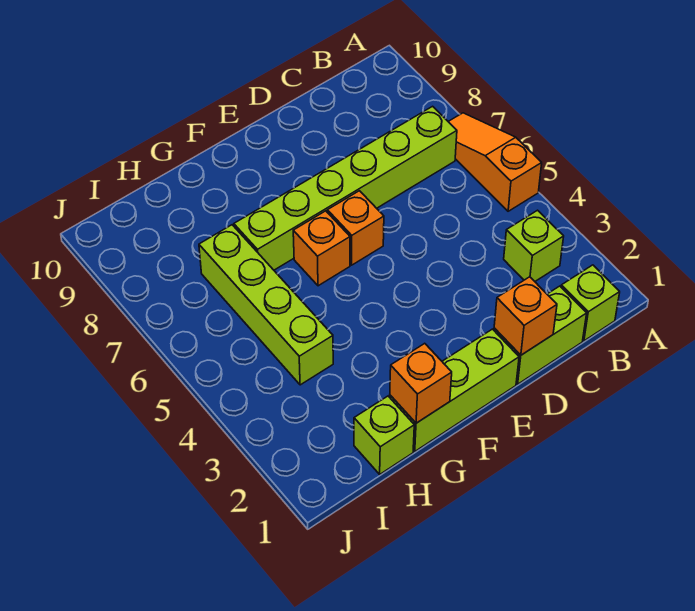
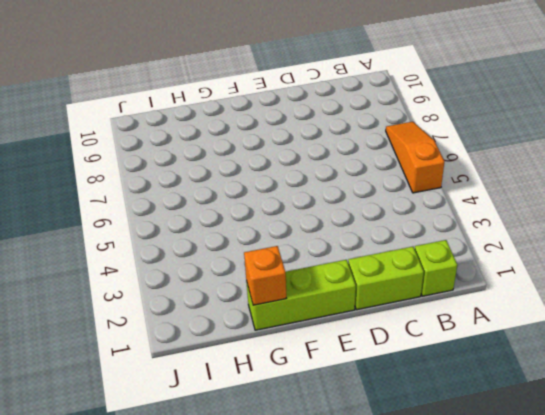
none -> lime 1x1 brick [504,210,564,281]
none -> lime 1x6 brick [234,106,457,270]
none -> orange 1x1 brick [327,191,384,265]

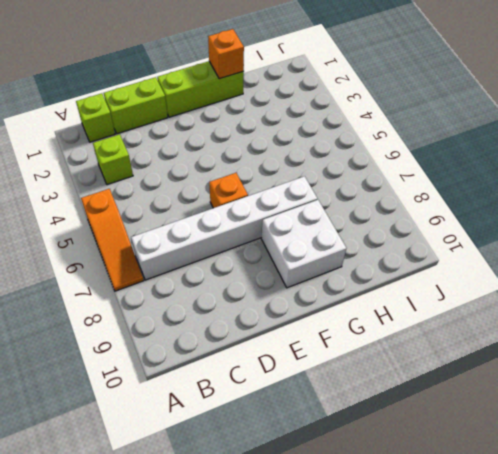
white 1x6 brick [131,176,317,280] -> lime 1x6 brick [234,106,457,270]
white 2x2 brick [261,200,346,288] -> none
none -> orange 1x1 brick [293,211,350,286]
none -> lime 1x1 brick [354,396,414,474]
none -> lime 1x4 brick [199,225,333,385]

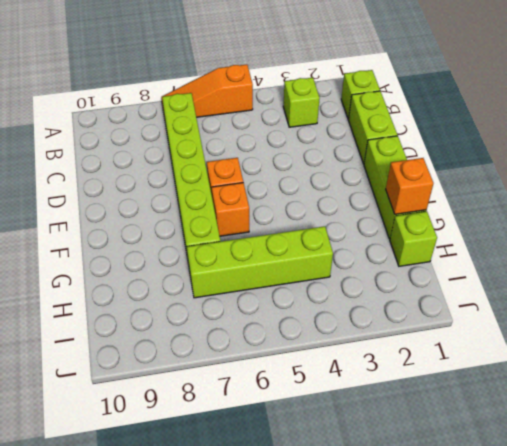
none -> orange 1x1 brick [494,277,557,355]

